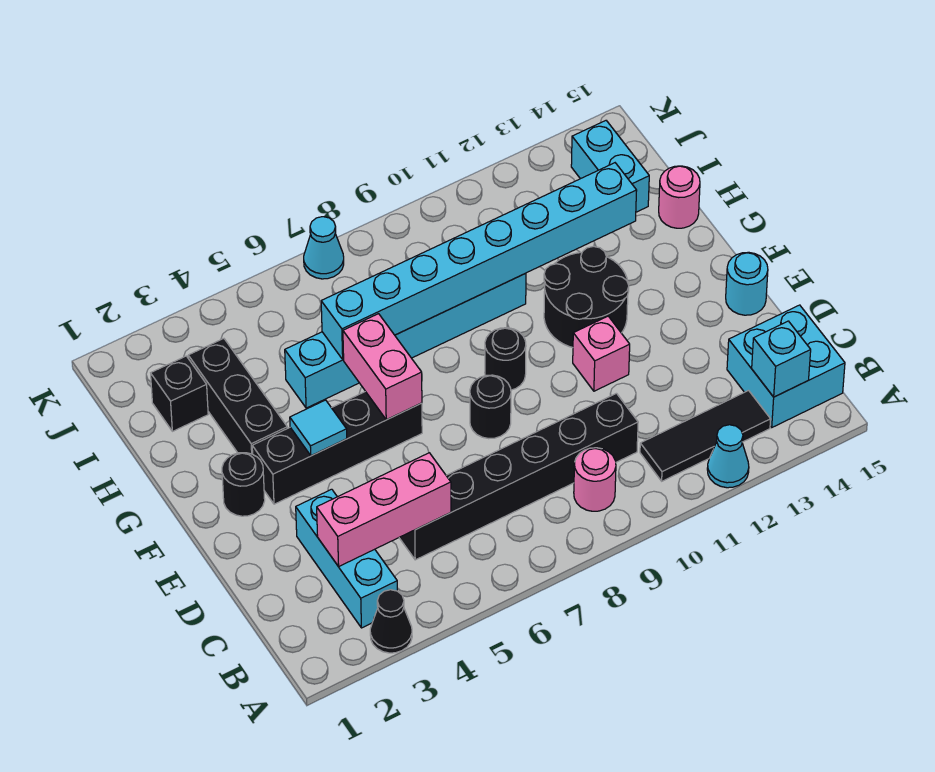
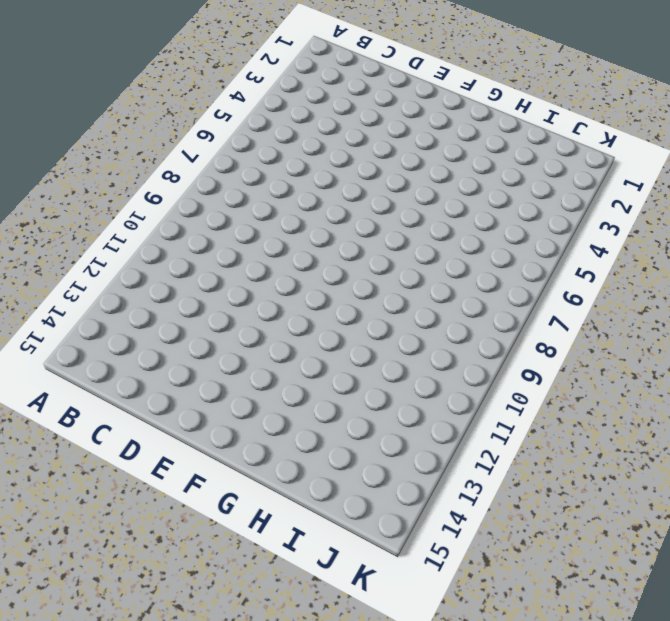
none -> black 1x1 cone [370,590,412,653]
none -> cyan 1x1 cone [707,425,749,488]
none -> cyan 1x3 brick [296,489,397,628]

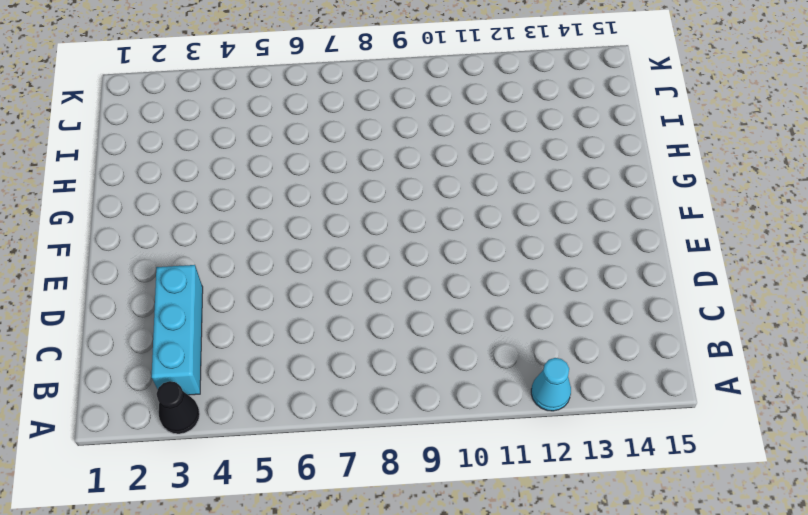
none -> pink 1x1 round brick [574,448,616,511]
none -> black 1x3 tile [640,391,771,481]
none -> cyan 2x2 brick [727,305,845,427]

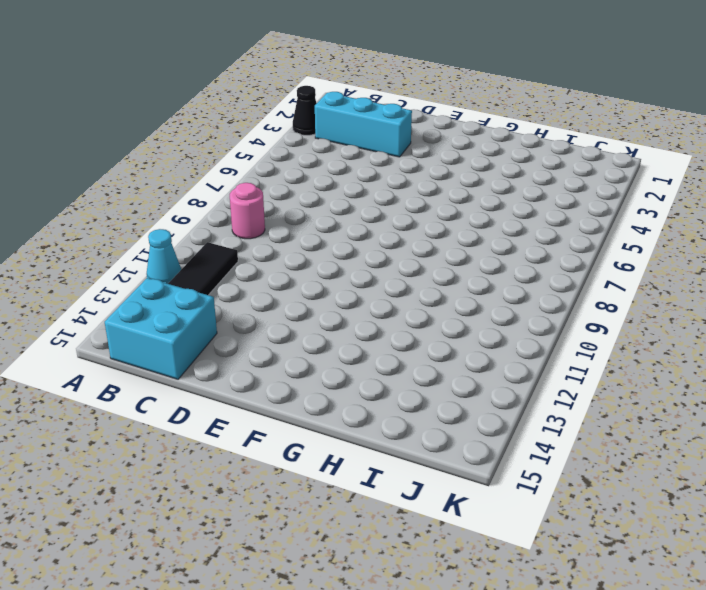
none -> black 1x6 brick [399,393,638,560]
none -> black 1x1 round brick [470,375,511,439]
none -> pink 1x1 brick [573,316,630,391]

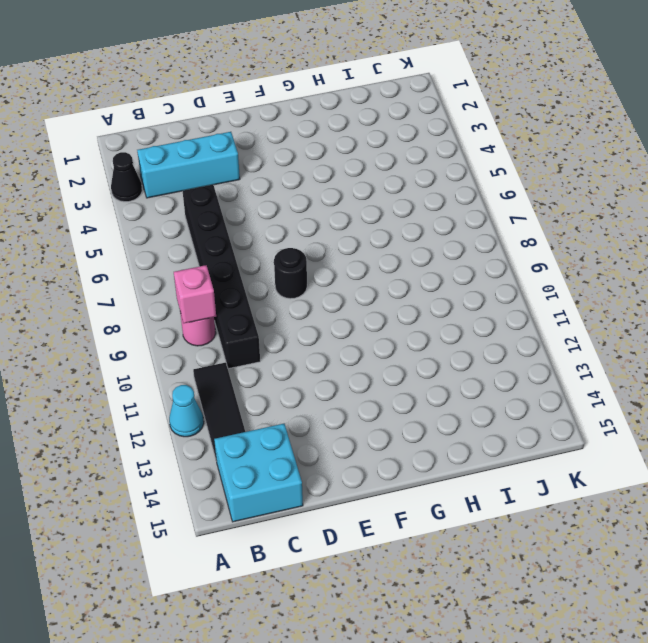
pink 1x1 brick [174,265,216,323] -> pink 1x1 brick moved to [573,316,630,391]
none -> cyan 1x1 round brick [726,252,768,315]
none -> black 1x1 round brick [222,453,265,516]
none -> black 1x4 brick [252,391,422,504]

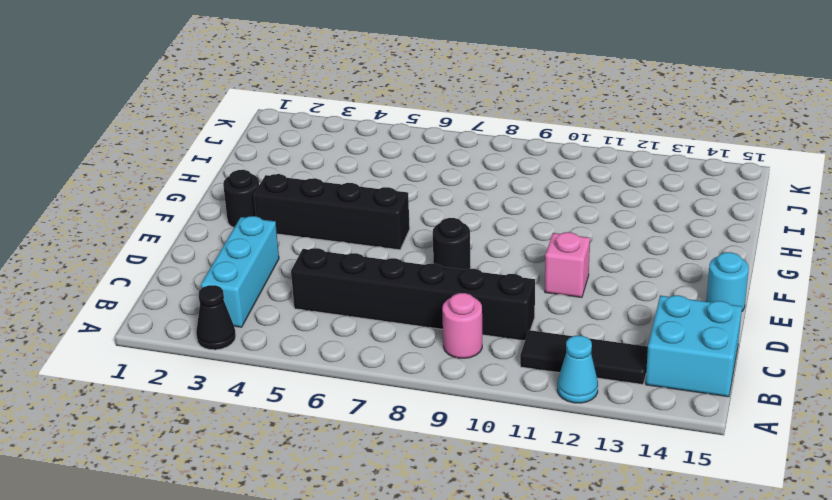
none -> black 1x1 round brick [485,328,526,390]
none -> black 2x2 round brick [544,246,629,348]
none -> black 1x3 brick [188,339,287,454]

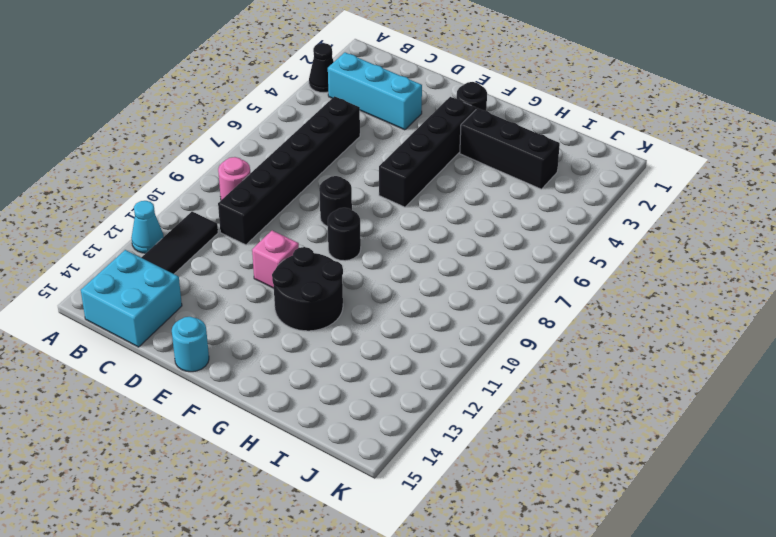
none -> cyan 1x6 brick [285,273,526,408]
none -> pink 1x1 round brick [659,166,700,228]
none -> black 1x1 brick [151,356,208,431]

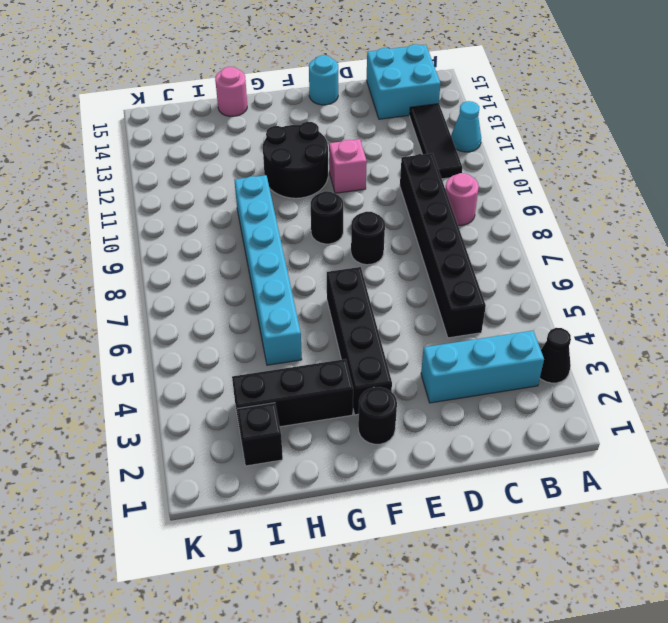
none -> cyan 1x2 brick [571,121,649,212]
none -> cyan 1x1 cone [304,217,344,279]
none -> cyan 1x1 brick [752,321,811,397]

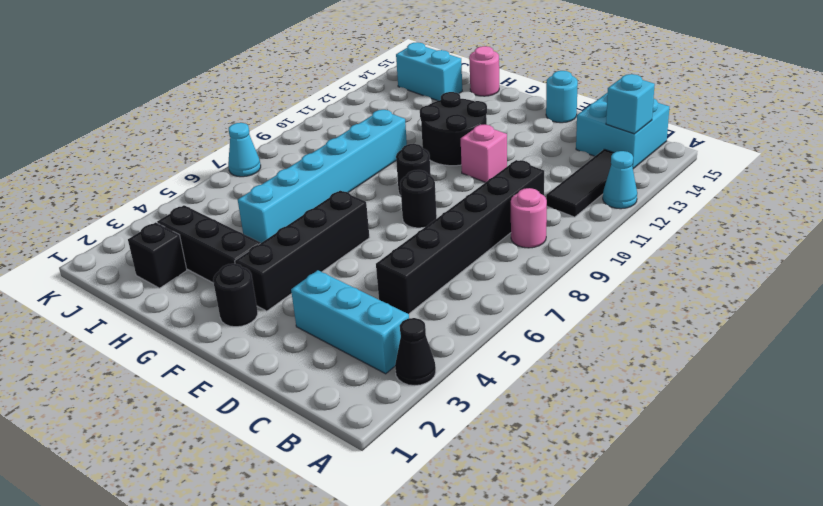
none -> pink 1x3 brick [317,453,451,567]
none -> cyan 1x1 tile [290,400,347,456]
none -> pink 1x2 brick [343,314,422,420]

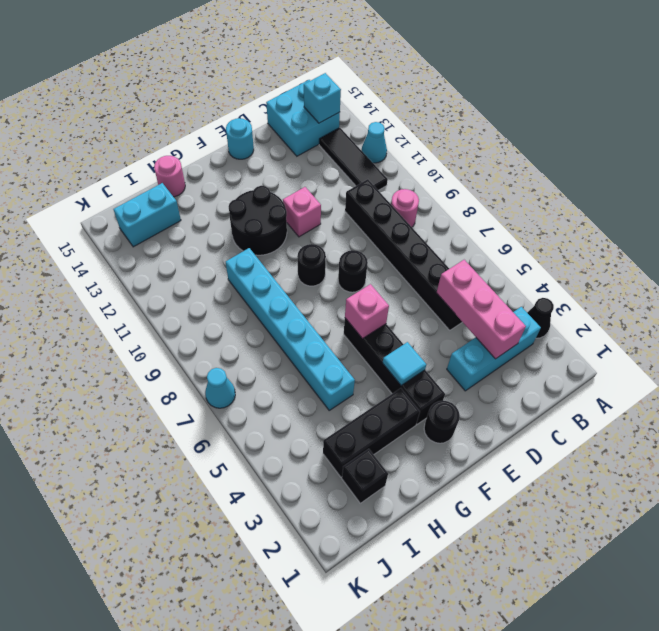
pink 1x1 brick [345,284,389,339] -> pink 1x2 brick [343,314,422,420]
none -> cyan 1x8 brick [321,163,637,359]

